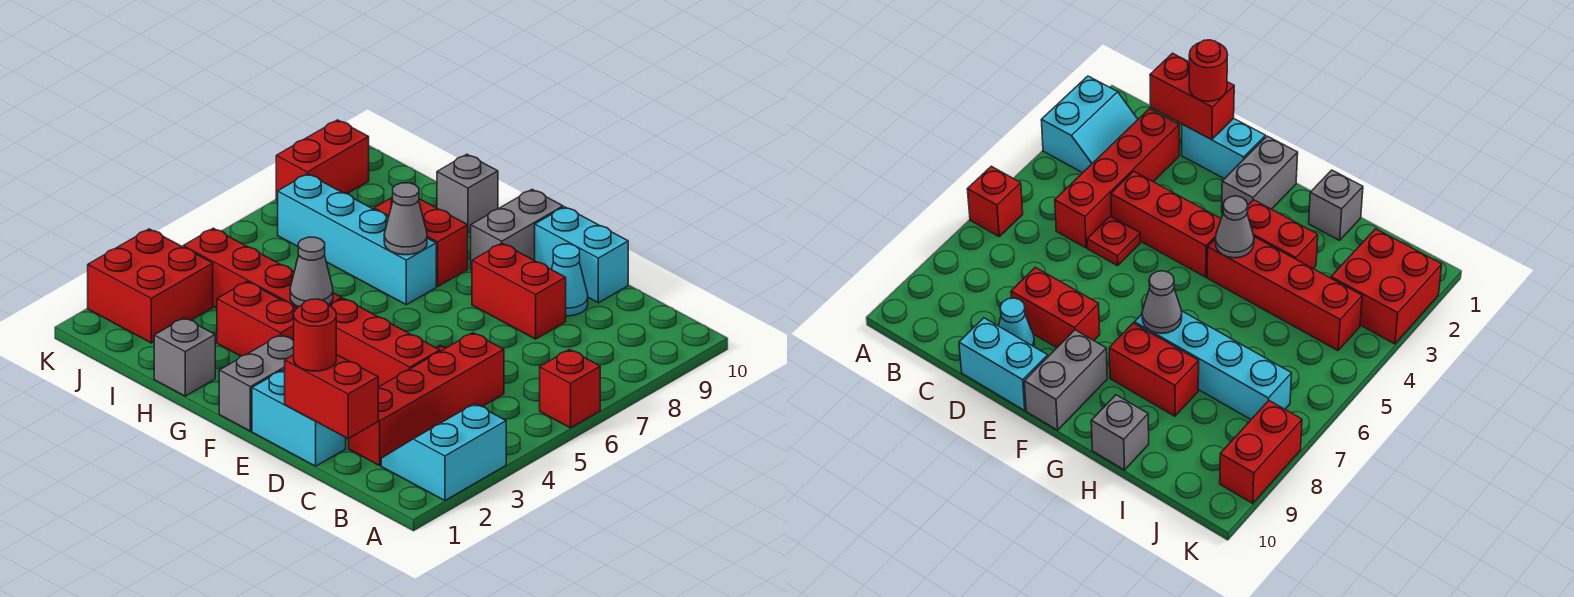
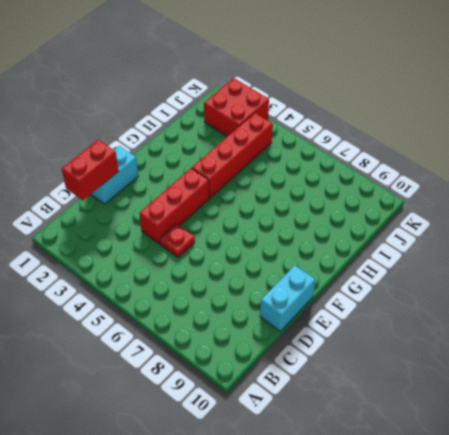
none -> cyan 2x2 slope [381,404,506,501]
none -> red 1x1 brick [540,350,600,428]
none -> red 1x4 brick [349,333,504,465]

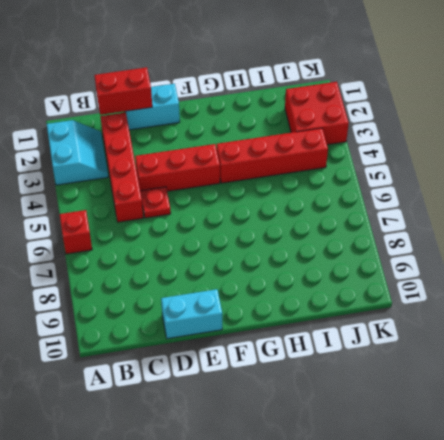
none -> red 1x2 brick [472,243,566,339]
none -> cyan 1x1 cone [552,244,588,316]
none -> grey 1x2 brick [219,335,294,431]

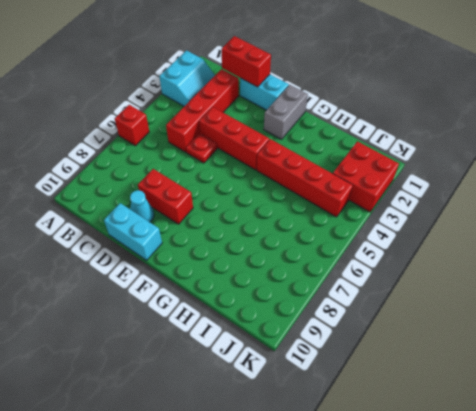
none -> grey 1x2 brick [471,189,563,270]
none -> red 1x2 brick [217,282,297,356]
none -> cyan 1x4 brick [278,174,436,305]

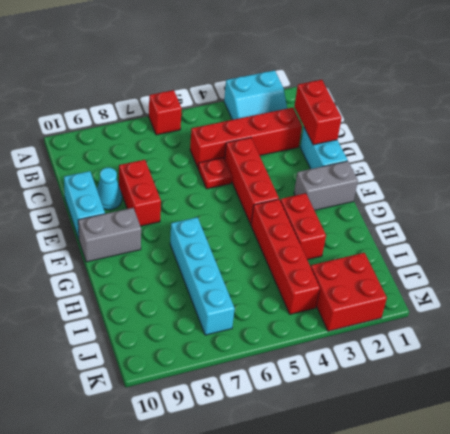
none -> red 1x2 brick [374,197,468,286]
none -> grey 1x1 brick [154,318,215,396]
none -> grey 1x1 brick [437,154,498,233]

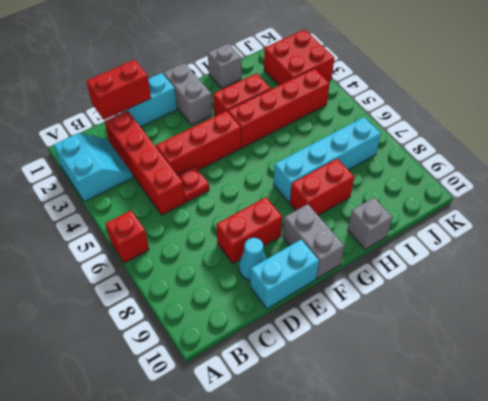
none -> red 1x2 brick [276,120,369,201]
none -> grey 1x1 cone [290,237,333,307]
none -> grey 1x1 cone [384,183,427,255]

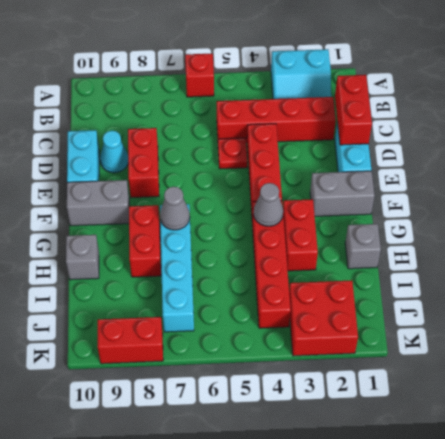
none -> red 1x1 round brick [294,299,336,371]

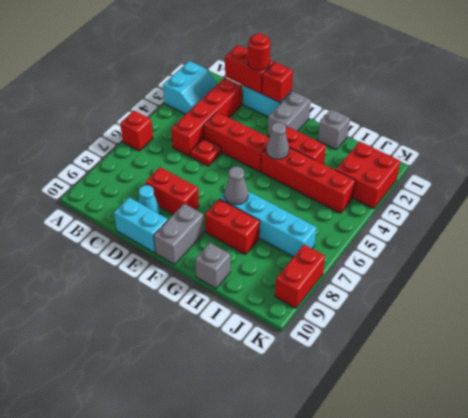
red 1x1 brick [262,62,293,103] -> none

